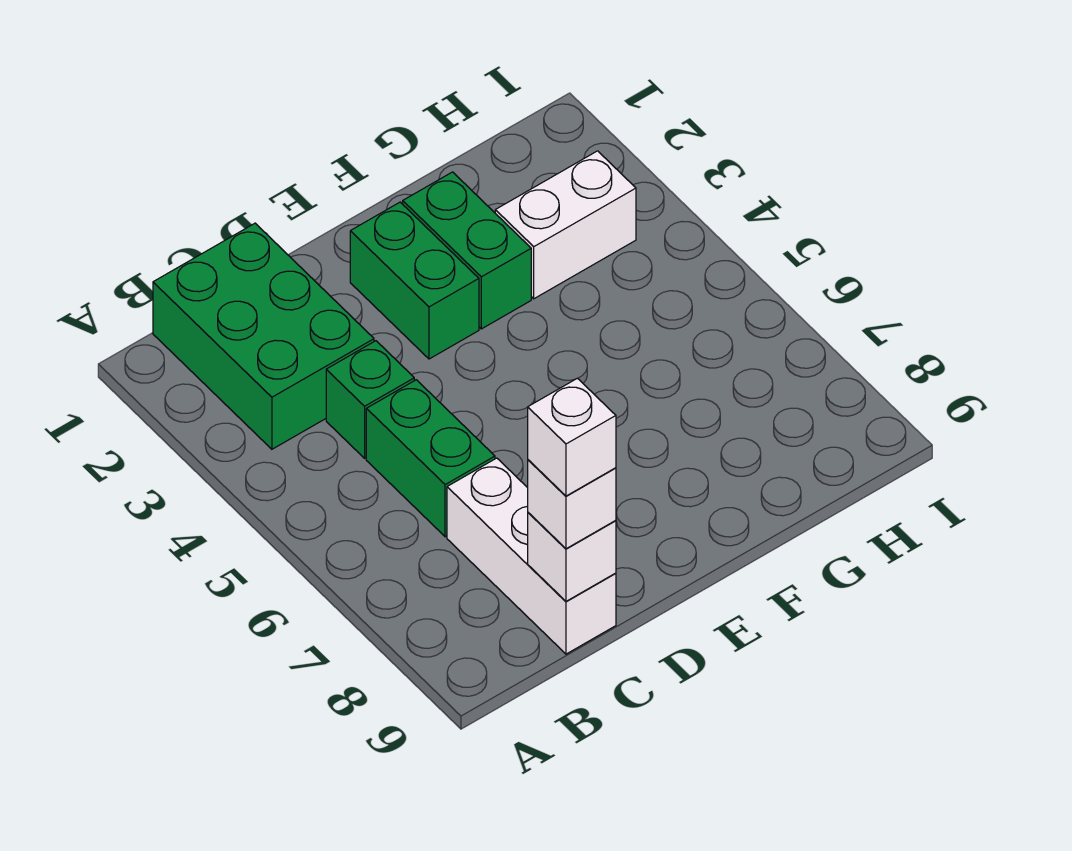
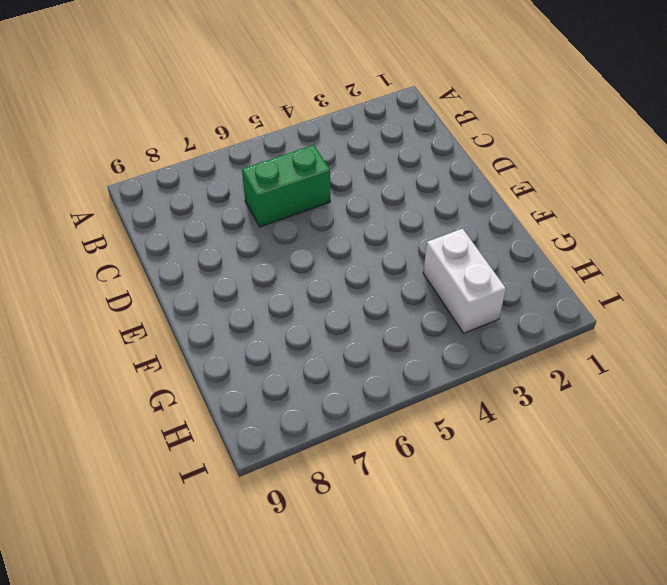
none -> green 2x3 brick [153,223,374,449]
none -> green 1x1 brick [326,341,414,458]

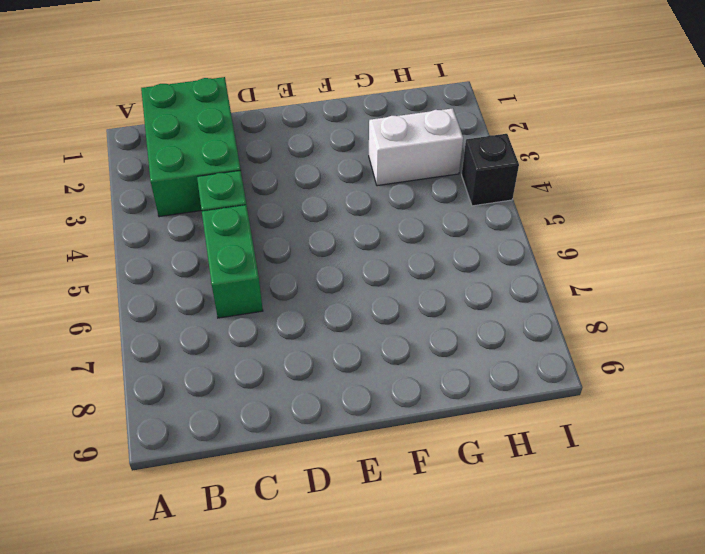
black 1x1 brick [462,134,519,206] -> none
none -> white 1x3 brick [447,458,616,654]
none -> green 1x2 brick [350,202,479,359]

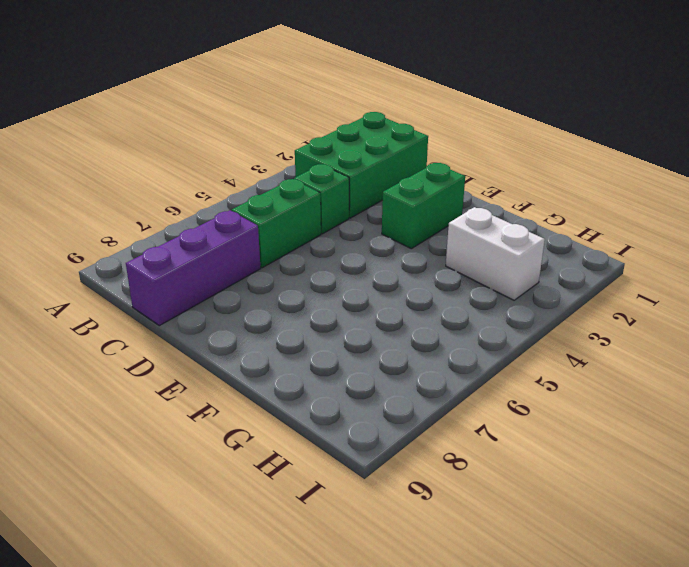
purple 1x3 brick [126,210,261,326] -> white 1x3 brick [447,458,616,654]
none -> green 1x2 brick [403,172,531,329]
none -> white 1x1 brick [528,513,616,601]

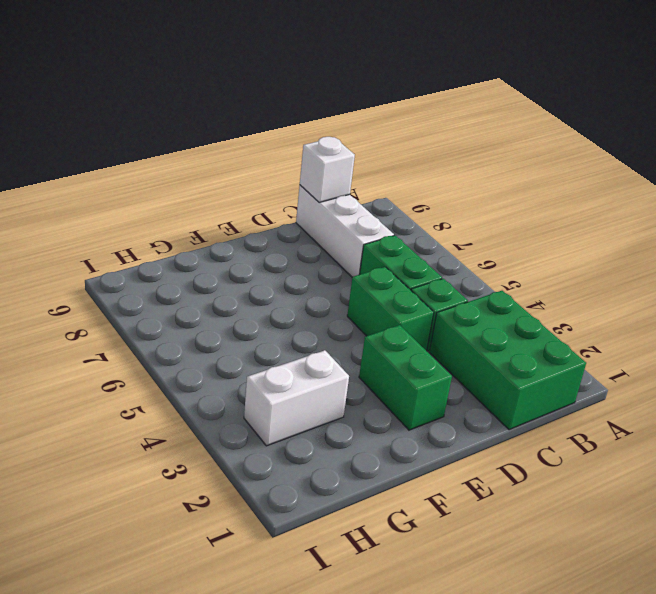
green 1x2 brick [347,267,434,351] -> green 1x2 brick moved to [403,172,531,329]
none -> white 1x1 brick [528,460,616,549]
none -> white 1x1 brick [528,378,616,496]

